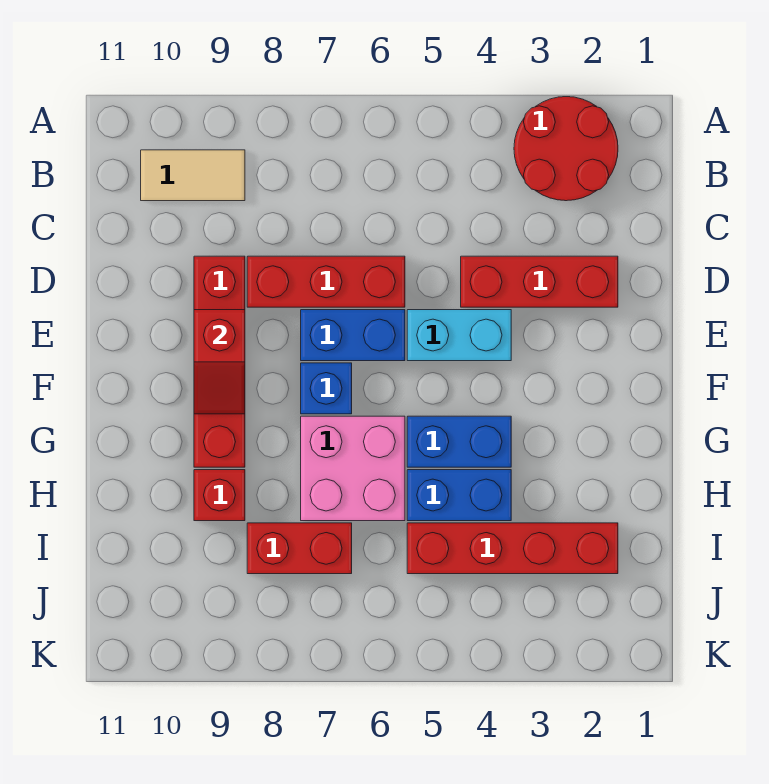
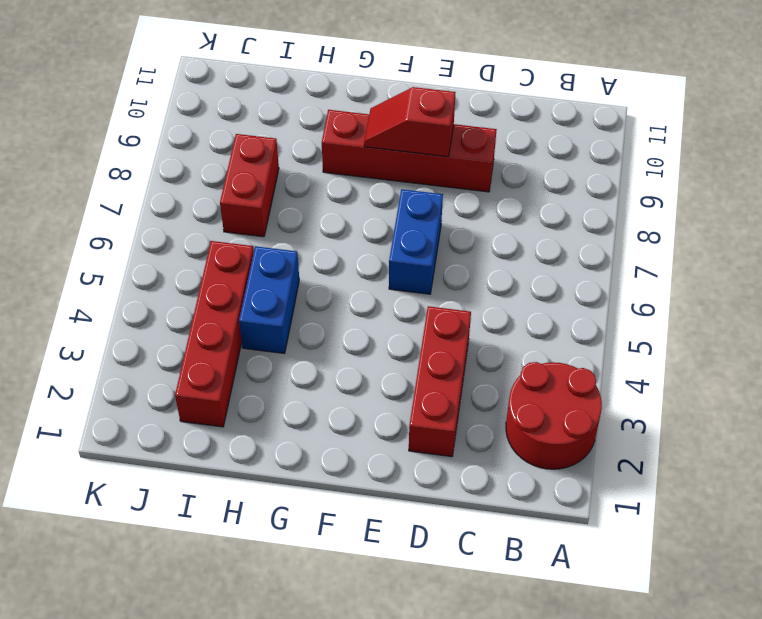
none -> tan 1x2 tile [141,150,245,201]
none -> red 1x3 brick [247,256,405,307]
none -> cyan 1x2 brick [407,310,511,361]

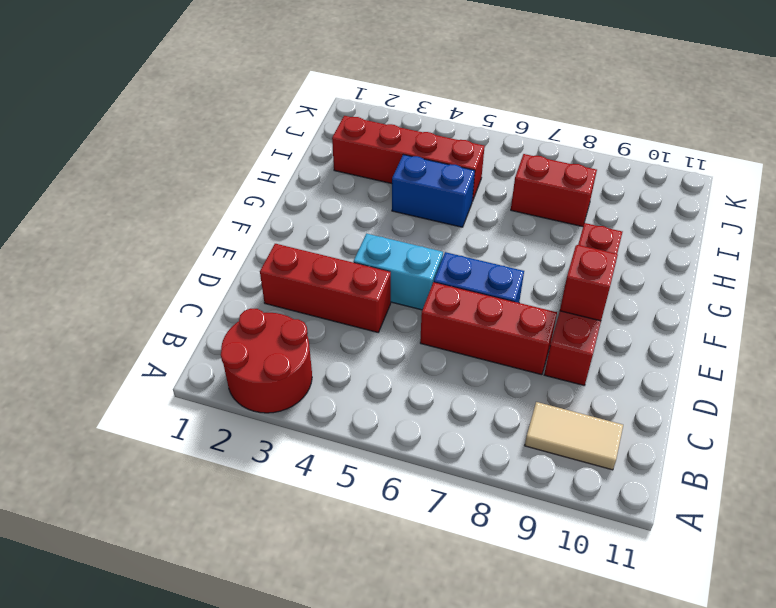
none -> blue 1x1 brick [301,363,352,414]
none -> blue 1x2 brick [407,416,511,467]
none -> pink 2x2 brick [301,416,405,521]

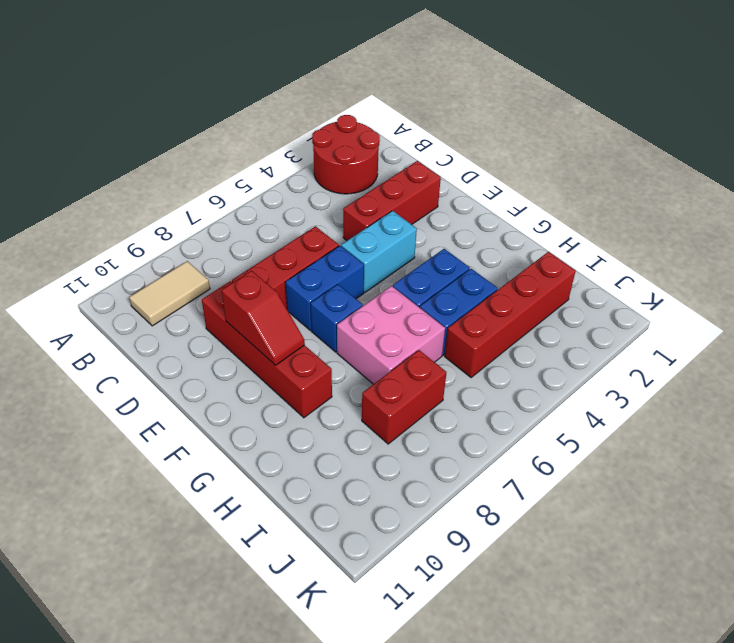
none -> red 1x1 brick [194,470,245,521]

